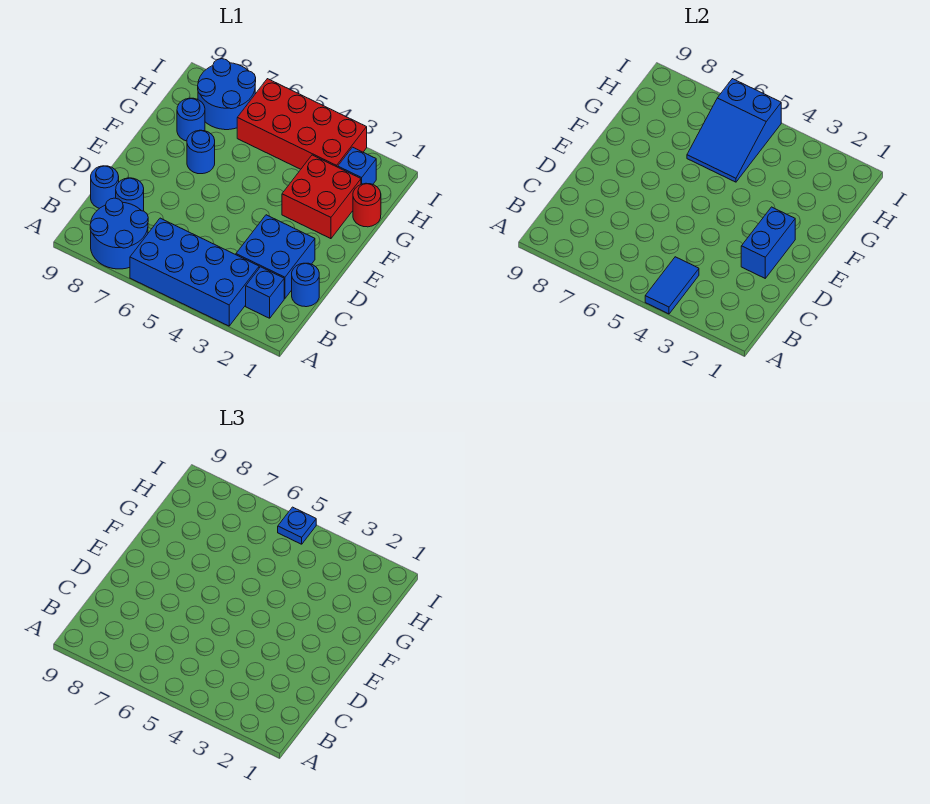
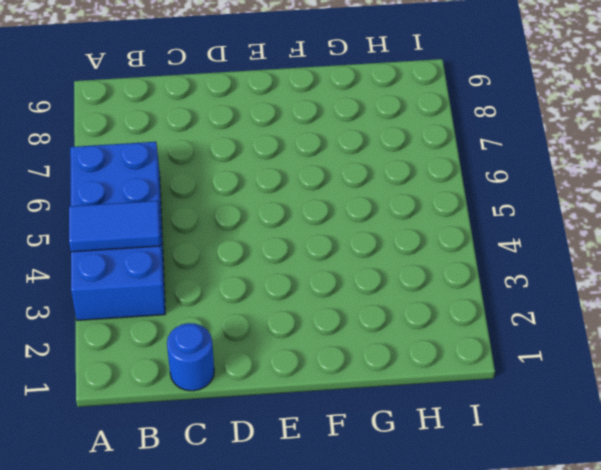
none -> blue 2x2 round brick [90,198,148,269]
none -> blue 1x1 brick [246,267,284,318]
none -> blue 2x2 brick [236,215,315,298]

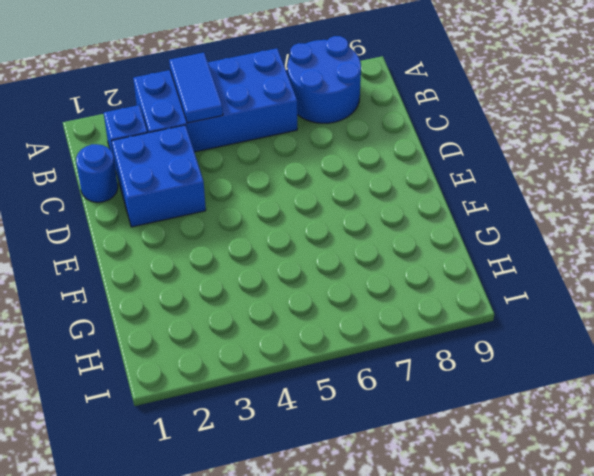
none -> blue 1x1 round brick [116,178,144,211]
none -> blue 1x1 round brick [91,166,119,208]
none -> red 2x2 brick [282,155,361,239]

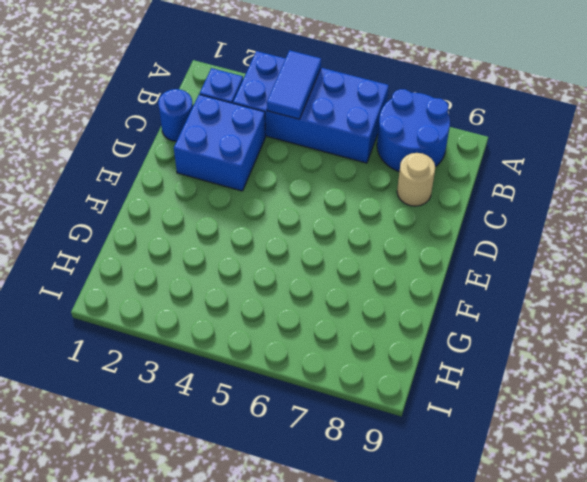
tan 1x1 round brick [397,153,435,206] -> blue 1x1 round brick [116,178,144,211]
none -> blue 1x1 round brick [91,166,119,208]
none -> red 2x2 brick [282,155,361,239]
none -> blue 1x1 round brick [187,130,215,174]

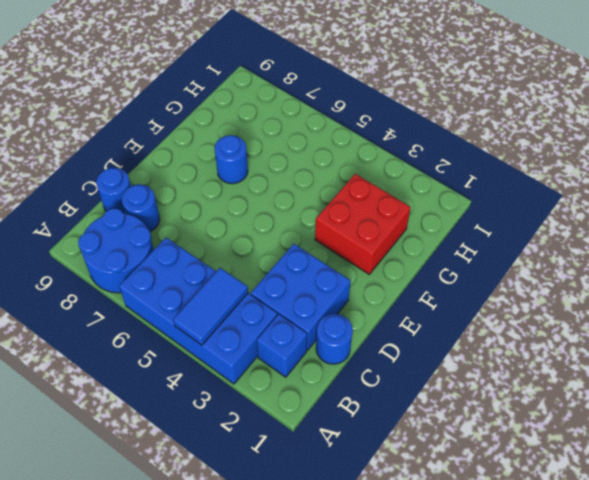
none -> red 1x1 round brick [353,183,381,227]
none -> blue 1x1 round brick [177,98,205,141]
none -> blue 1x1 brick [338,147,376,184]

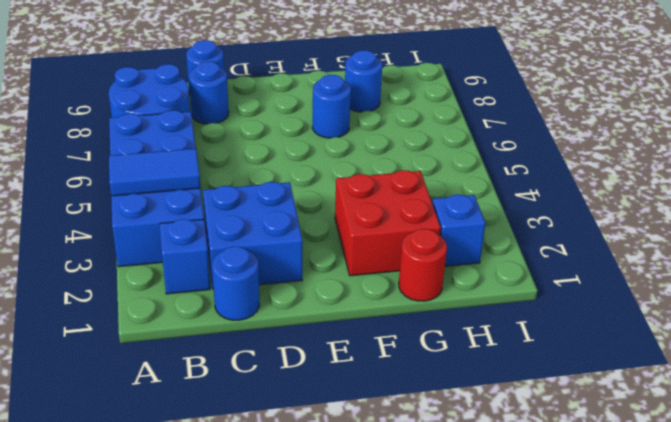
none -> red 2x4 brick [237,79,367,169]
none -> blue 2x2 round brick [198,59,256,130]
none -> blue 1x2 brick [741,207,795,278]

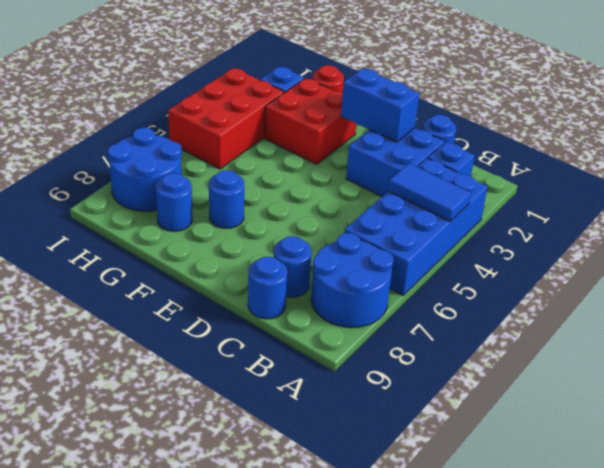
red 2x3 brick [168,68,284,169] -> red 2x4 brick [237,79,367,169]
none -> blue 2x3 slope [687,79,781,182]
none -> blue 1x1 plate [278,507,316,544]

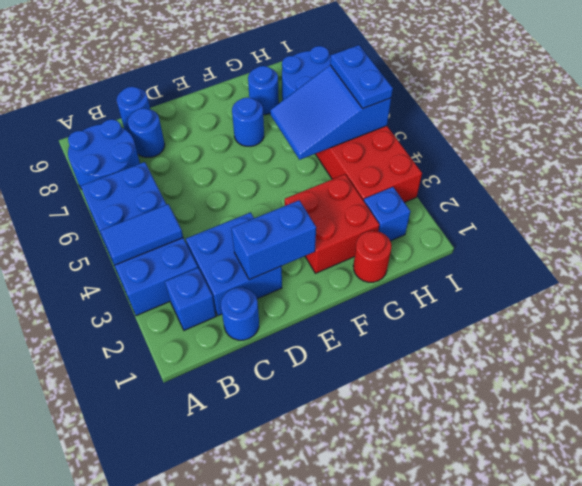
blue 1x2 plate [330,45,393,109] -> blue 1x1 plate [278,507,316,544]

